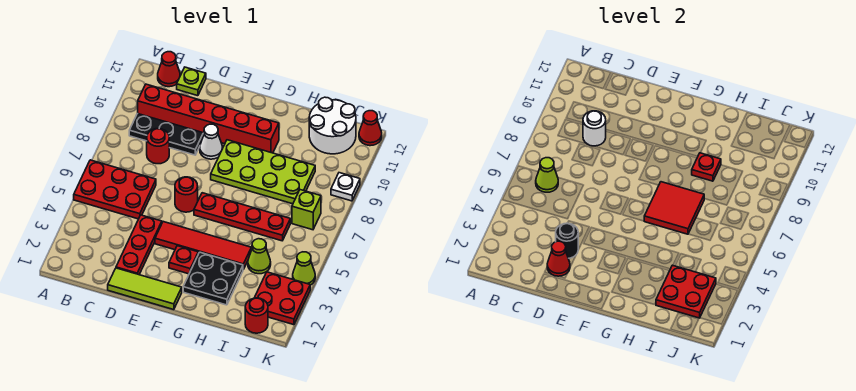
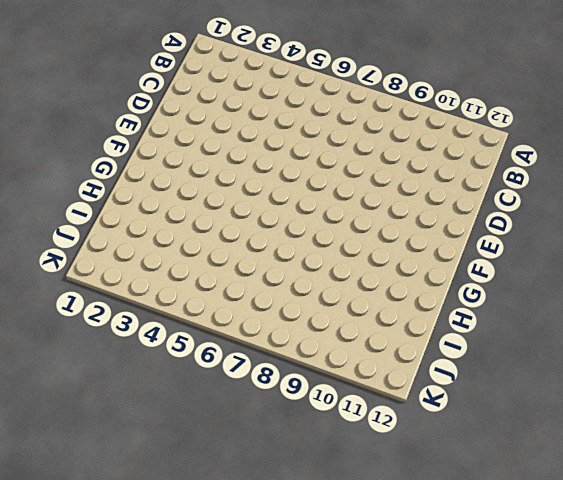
none -> red 2x3 plate [74,160,156,219]
none -> black 1x3 plate [129,114,203,155]
none -> red 1x6 brick [138,84,279,153]
none -> red 1x1 cone [158,52,180,87]

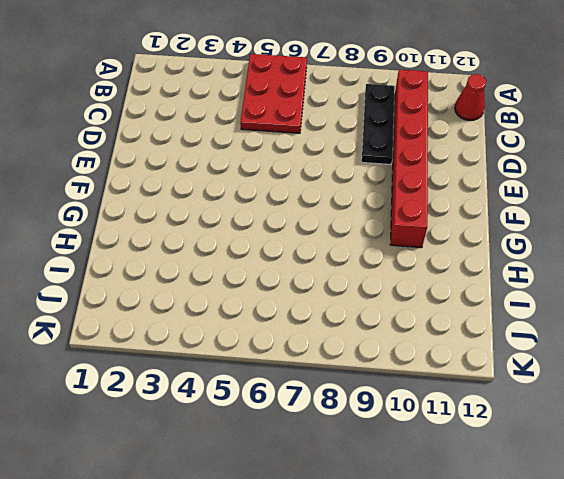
none -> red 1x1 round brick [147,129,169,164]
none -> lime 1x1 plate [177,67,206,96]
none -> lime 1x3 tile [108,268,182,310]
none -> red 1x3 plate [116,215,162,275]

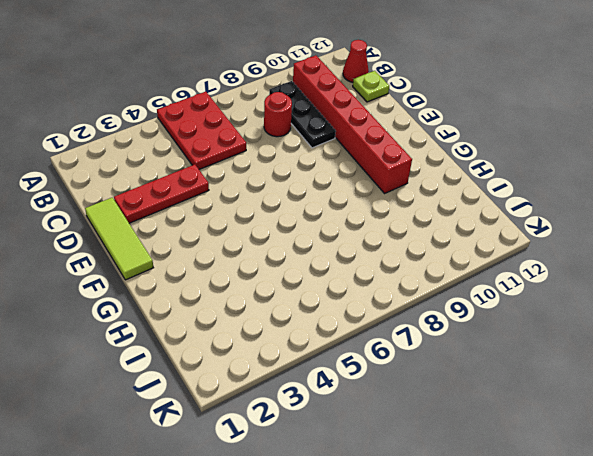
none -> red 1x4 tile [155,222,251,269]
none -> red 1x1 round brick [175,177,198,212]
none -> white 1x1 cone [200,124,223,159]
none -> red 1x1 plate [169,246,198,274]

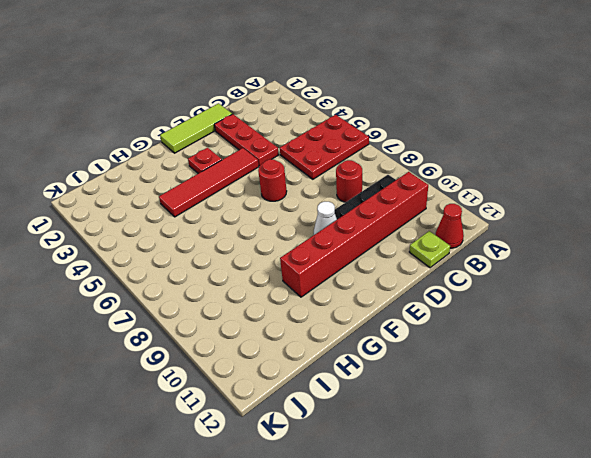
none -> red 1x4 plate [194,193,290,241]
none -> lime 2x4 plate [211,140,315,204]
none -> black 2x2 plate [183,252,243,305]
none -> lime 1x1 cone [248,239,271,274]

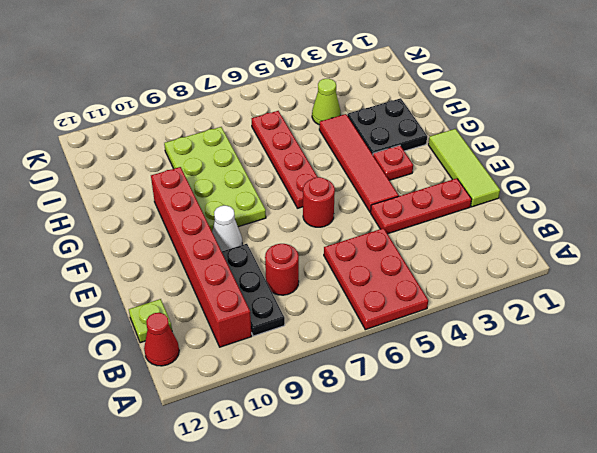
none -> white 2x2 round brick [309,97,356,154]
none -> red 1x1 round brick [245,298,268,333]
none -> red 2x2 plate [255,272,310,325]
none -> lime 1x1 brick [292,190,321,230]

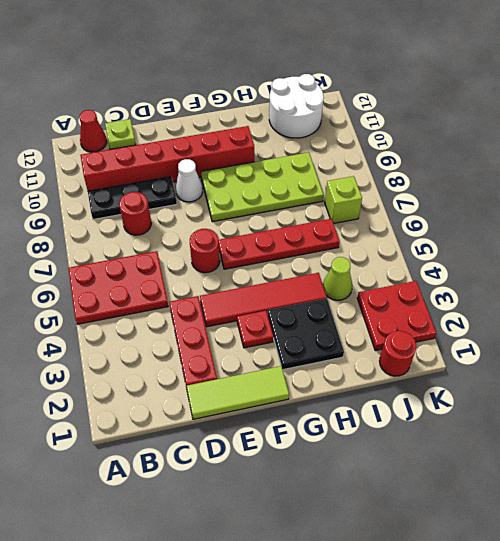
none -> lime 1x1 cone [293,252,315,285]
none -> white 1x1 plate [331,173,360,201]
none -> red 1x1 cone [359,111,382,146]
none -> lime 1x1 cone [536,158,558,192]

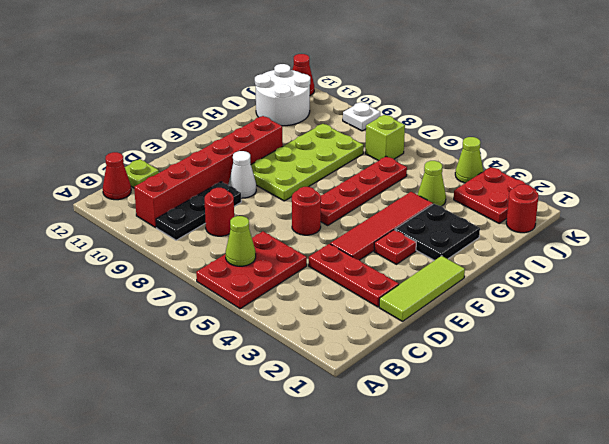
none -> white 1x1 round brick [583,111,606,146]
none -> red 1x1 cone [547,241,570,276]
none -> black 1x1 round brick [556,223,578,258]
none -> red 2x2 tile [644,182,704,234]

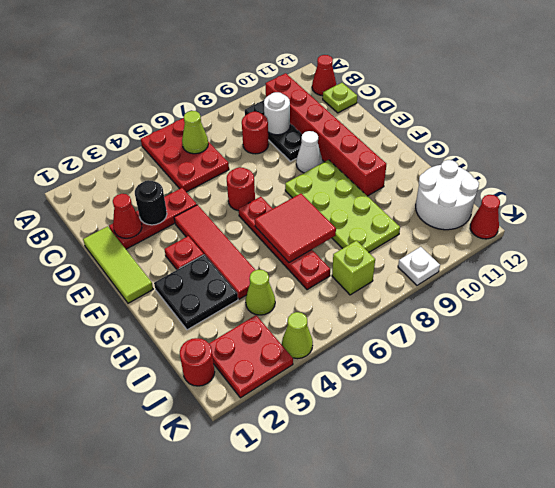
none -> red 1x1 plate [692,153,721,181]
none -> red 2x2 plate [656,265,716,318]

